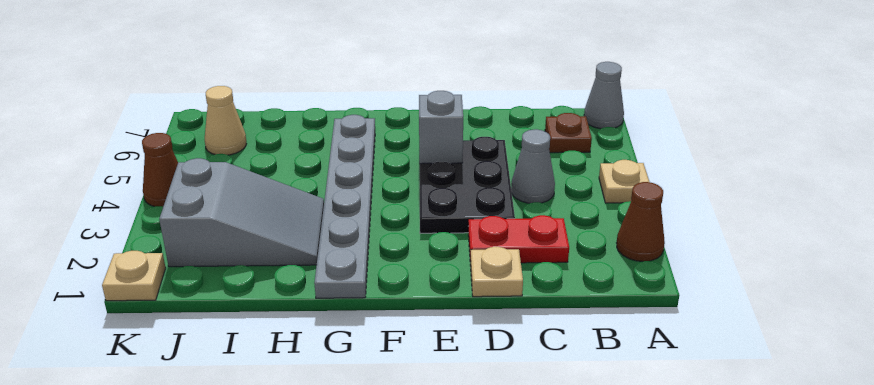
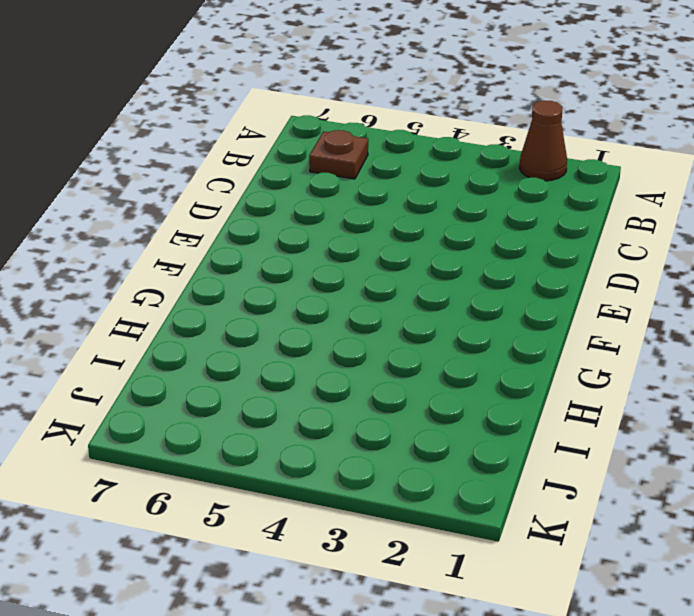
none -> tan 1x1 plate [599,160,649,203]
none -> grey 1x1 cone [584,62,624,129]
none -> red 1x2 plate [468,215,569,263]

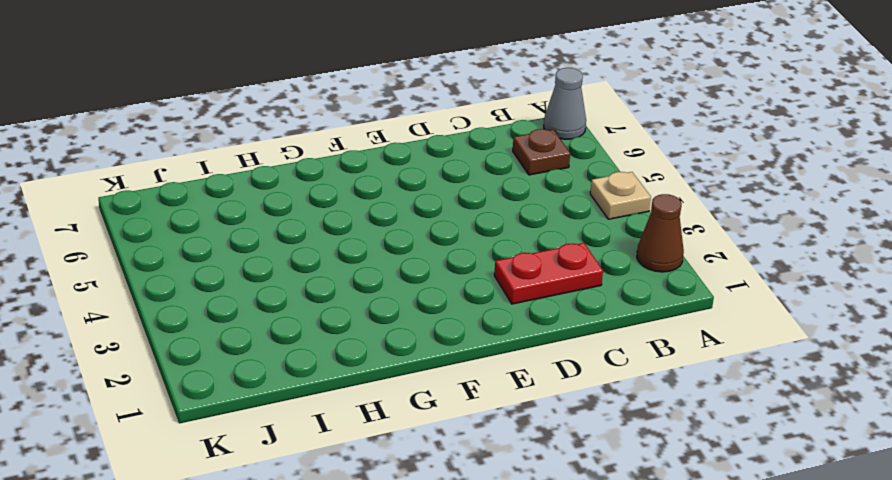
none -> grey 1x1 cone [511,129,555,203]
none -> tan 1x1 plate [470,247,523,297]
none -> black 2x3 plate [420,137,515,233]

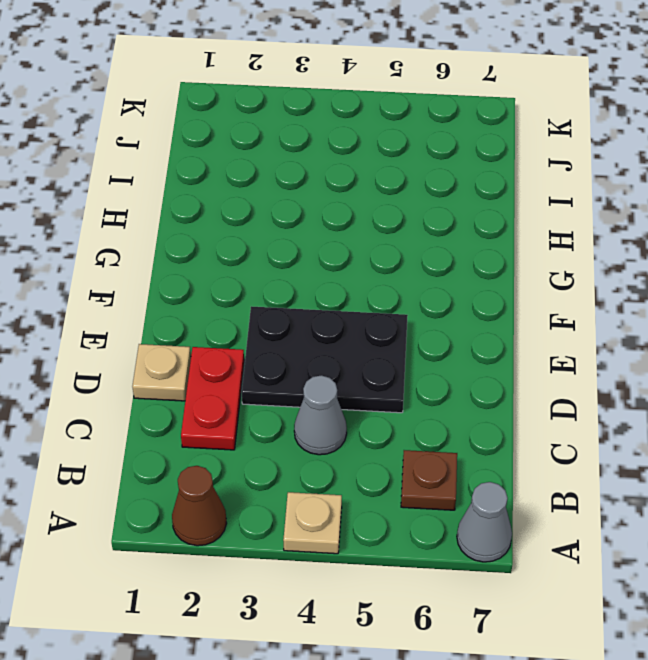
none -> grey 1x6 plate [314,115,375,298]
none -> grey 2x3 slope [159,158,324,267]
none -> tan 1x1 cone [205,86,246,155]

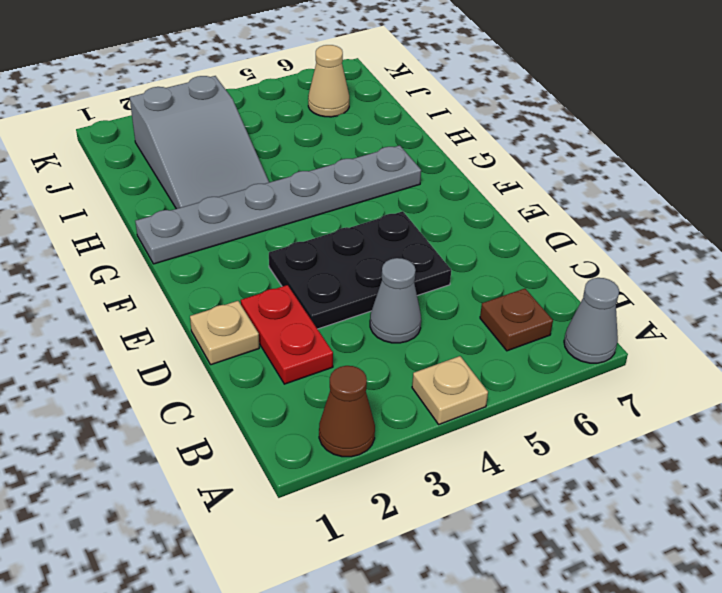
none -> tan 1x1 plate [102,251,166,301]
none -> brown 1x1 cone [142,133,178,207]
none -> grey 1x1 brick [419,91,463,164]

